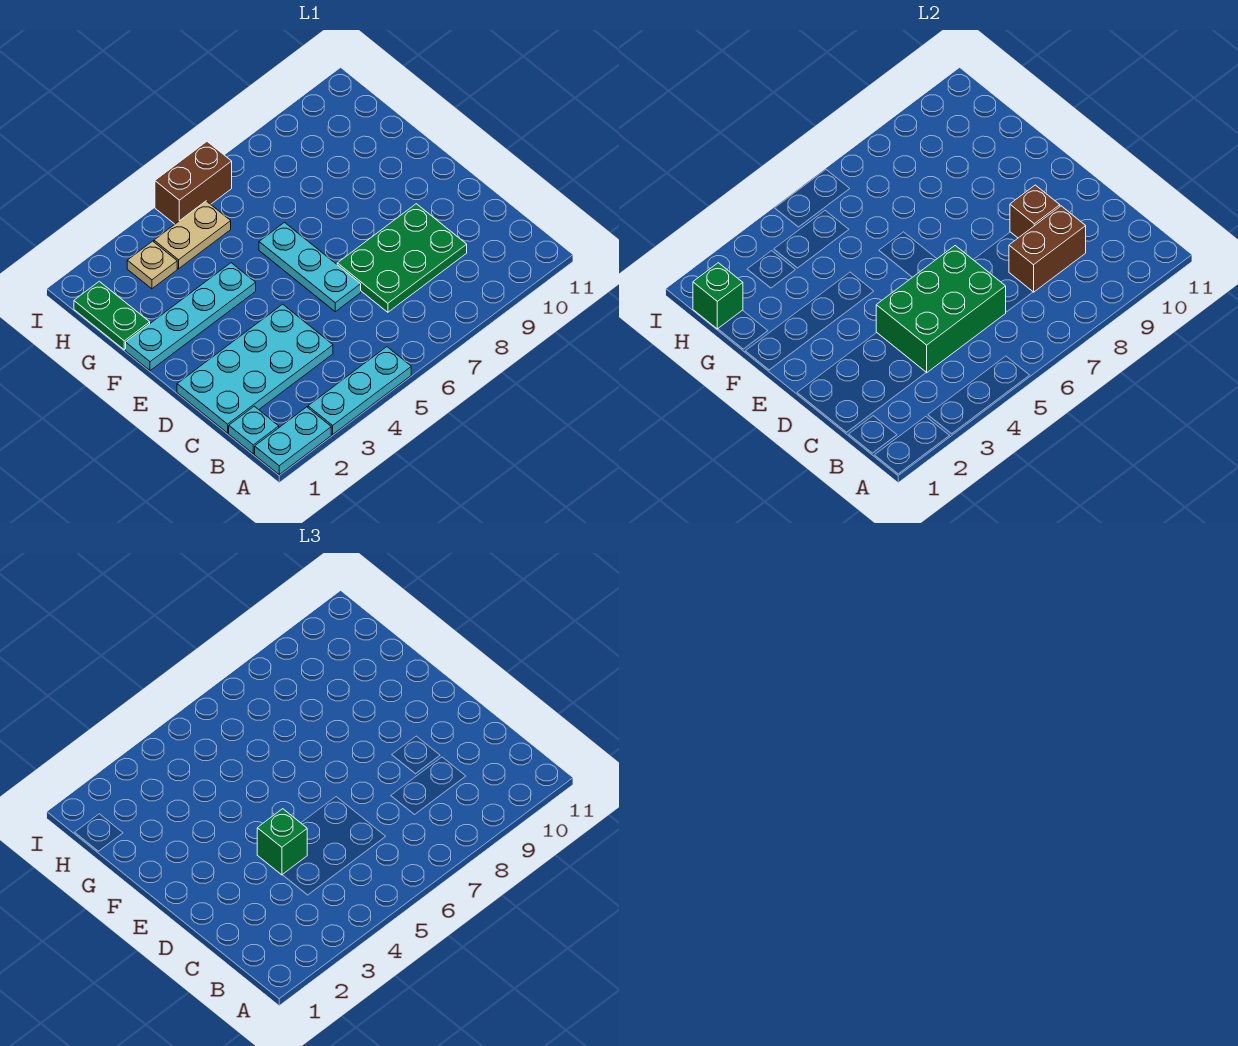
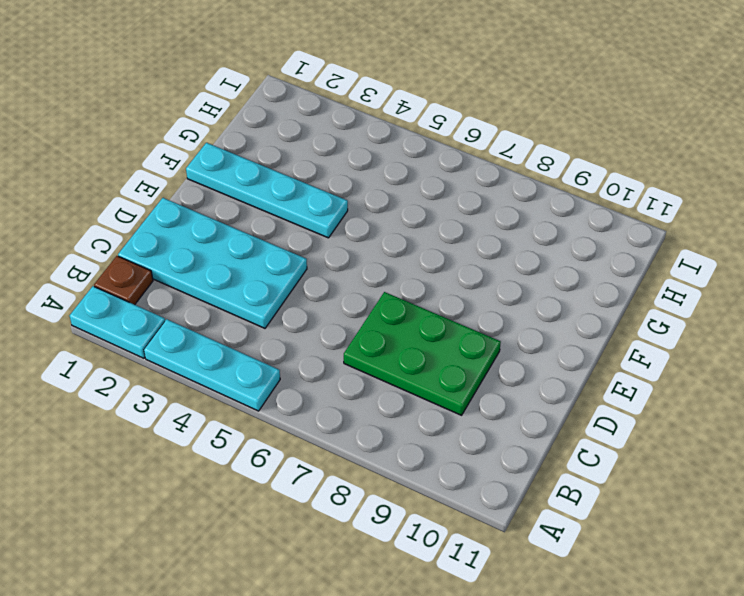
brown 1x1 plate [94,256,153,305] -> cyan 1x1 plate [229,406,279,454]
none -> cyan 1x3 plate [259,223,361,312]
none -> green 1x2 plate [74,281,150,350]
none -> tan 1x1 plate [127,241,177,289]

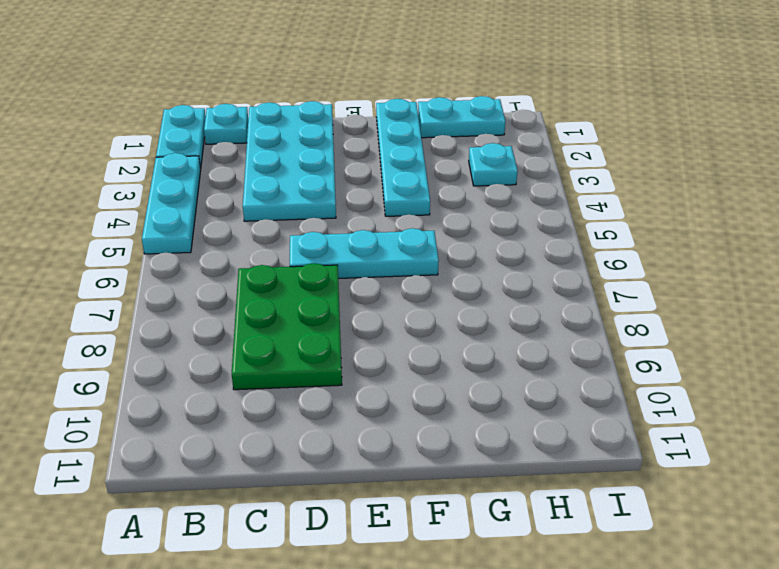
cyan 1x2 plate [418,96,505,138] -> green 1x2 plate [74,281,150,350]
cyan 1x1 plate [469,143,518,186] -> tan 1x1 plate [127,241,177,289]
none -> tan 1x2 plate [154,201,231,269]
none -> brown 1x2 brick [155,142,232,224]
none -> green 2x3 brick [876,246,1006,373]

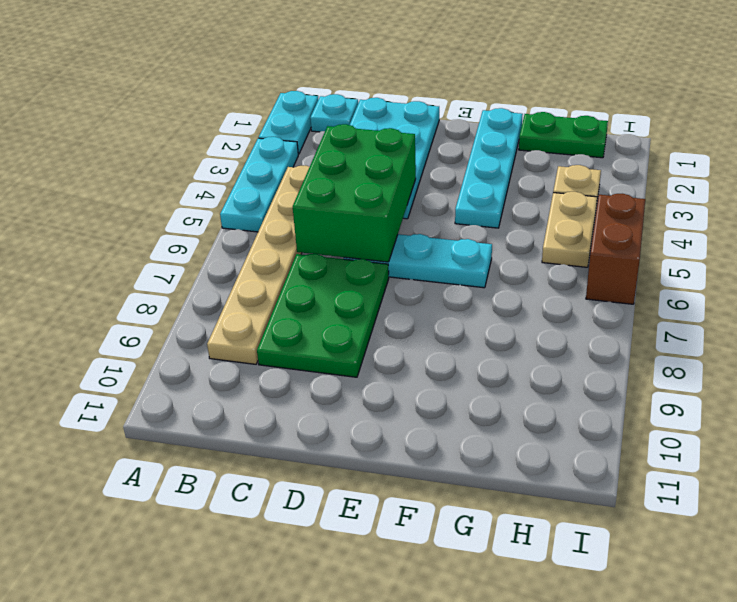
tan 1x6 plate [207,166,309,364] -> none
none -> brown 1x2 brick [1009,206,1086,292]
none -> brown 1x1 brick [1010,185,1060,238]
none -> green 1x1 brick [693,263,743,329]

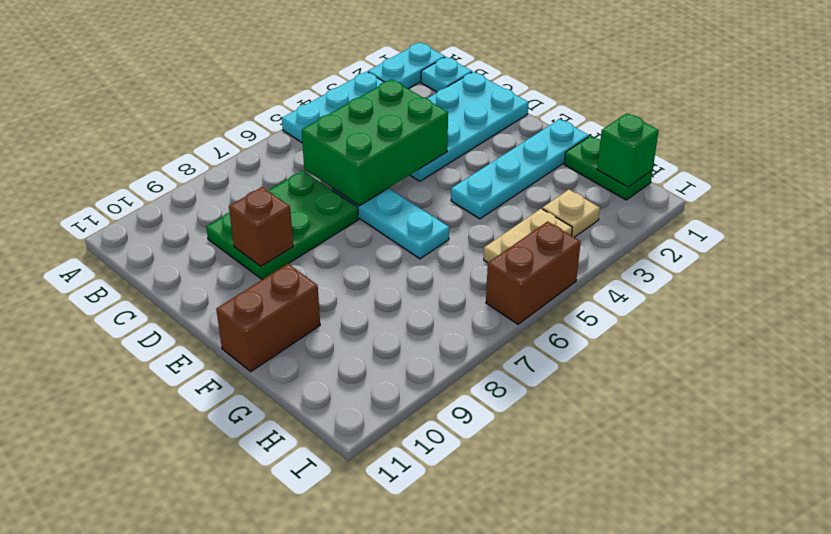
brown 1x2 brick [216,264,320,372] -> brown 1x2 brick moved to [1009,206,1086,292]
none -> green 1x1 brick [257,809,307,875]

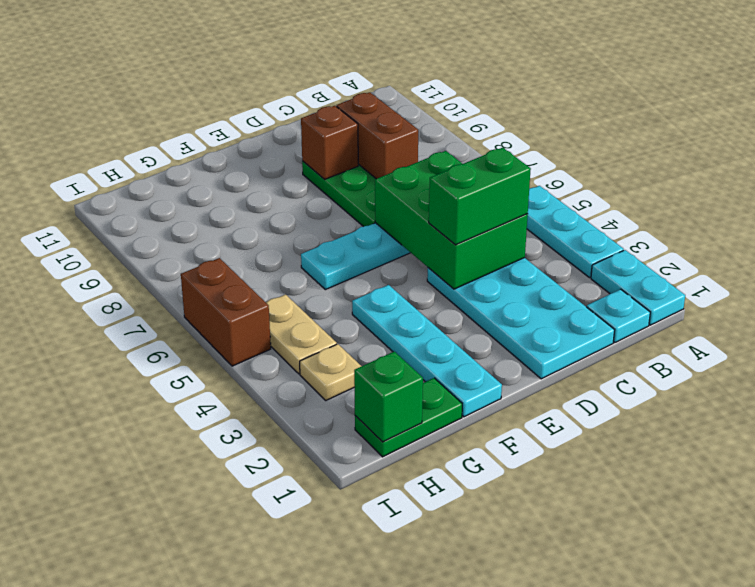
green 1x2 brick [429,148,531,245] -> green 1x1 brick [257,809,307,875]

